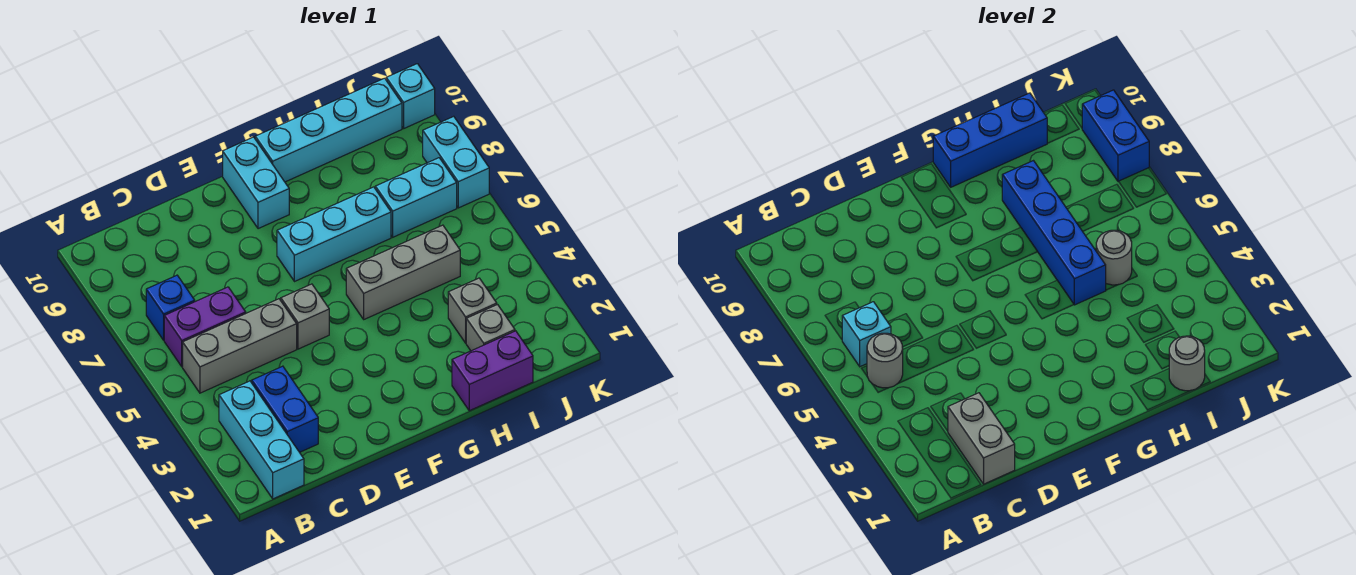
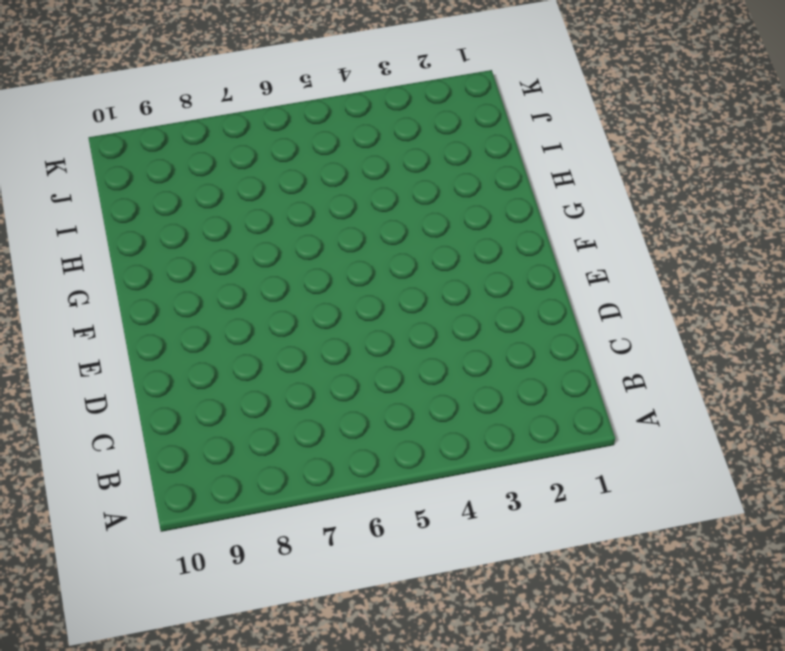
none -> cyan 1x3 brick [219,381,304,499]
none -> grey 1x3 brick [183,299,297,393]
none -> purple 1x2 brick [164,287,246,367]

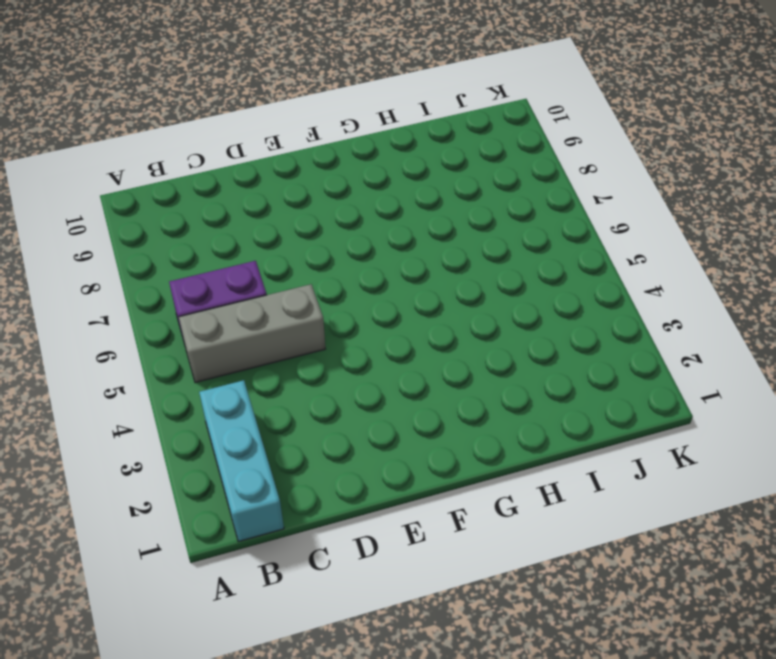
none -> blue 1x1 brick [146,275,195,340]
none -> blue 1x2 brick [252,366,318,452]
none -> grey 1x1 brick [281,284,329,349]

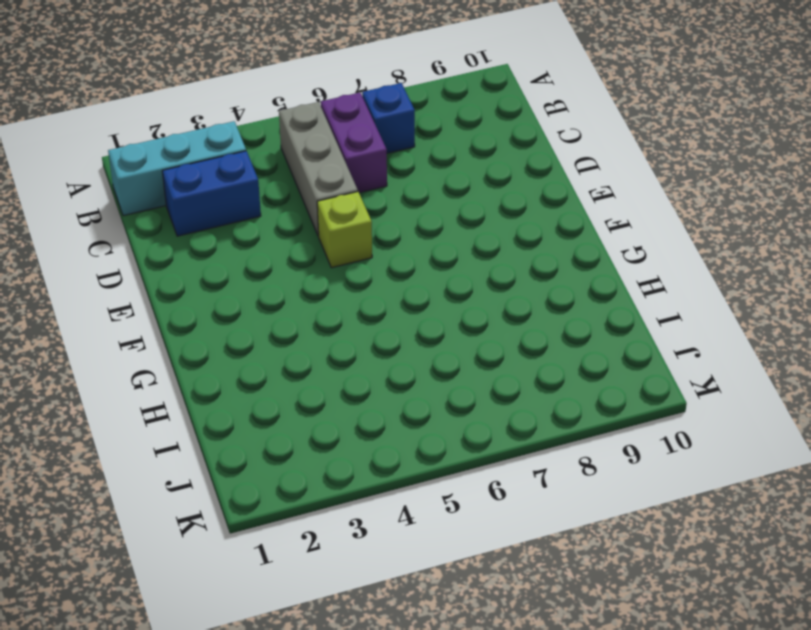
lime 1x1 brick [317,192,372,268] -> grey 1x1 brick [281,284,329,349]
none -> cyan 1x3 brick [277,187,391,282]
none -> cyan 1x2 brick [223,137,289,229]
none -> grey 1x3 brick [346,225,460,319]

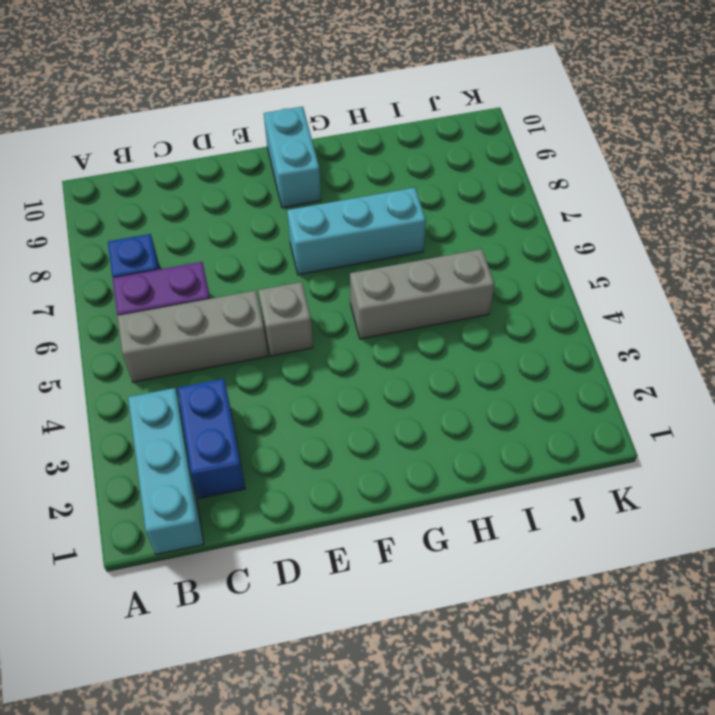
none -> cyan 1x4 brick [255,78,402,182]
none -> purple 1x2 brick [452,331,533,411]
none -> grey 1x1 brick [466,305,515,351]

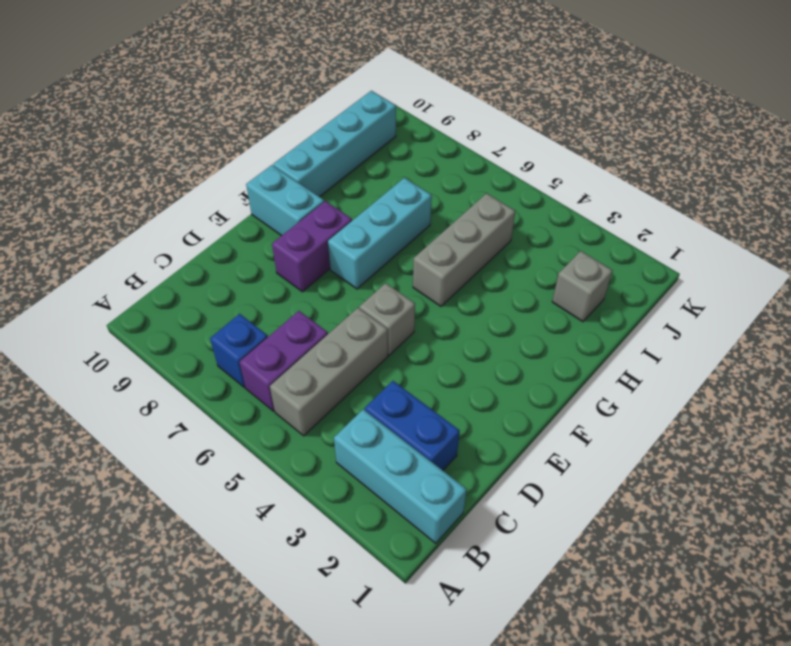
purple 1x2 brick [272,201,352,292] -> purple 1x2 brick moved to [452,331,533,411]
none -> grey 1x1 brick [448,278,497,343]
none -> cyan 1x2 brick [375,158,457,237]
none -> cyan 1x2 brick [423,116,489,208]

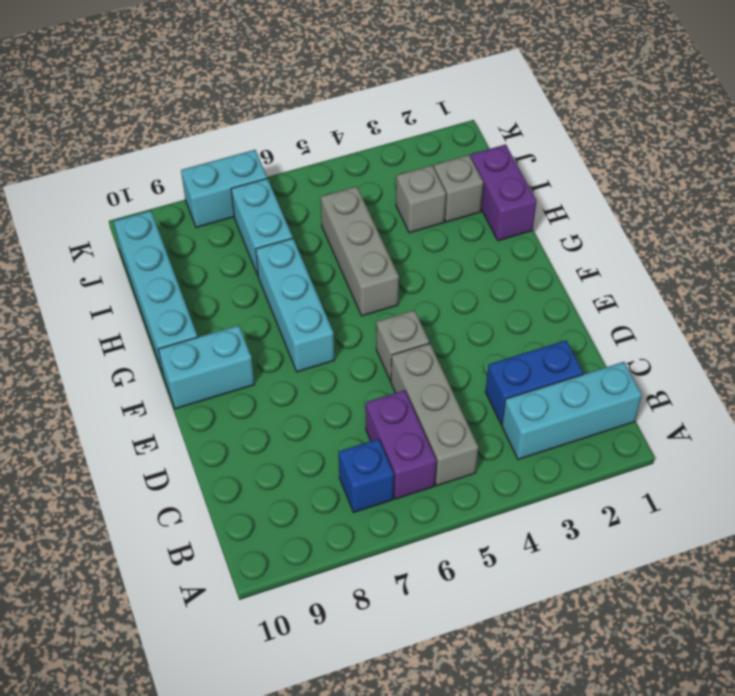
none -> cyan 1x1 brick [386,64,435,128]
none -> grey 1x1 round brick [867,333,903,388]
none -> cyan 1x1 brick [842,302,891,367]

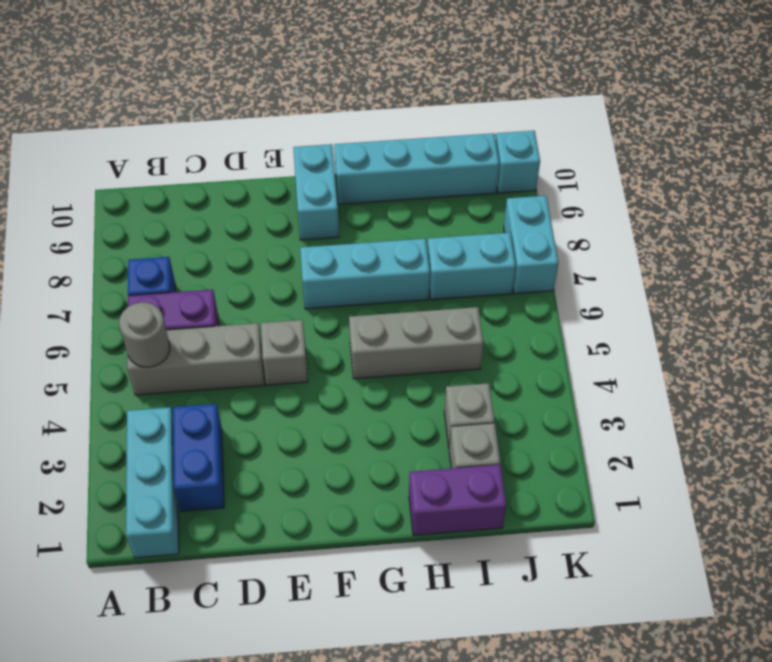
none -> cyan 1x1 brick [842,302,891,367]
none -> grey 1x2 brick [948,393,1015,484]
none -> blue 1x3 brick [933,93,1047,187]

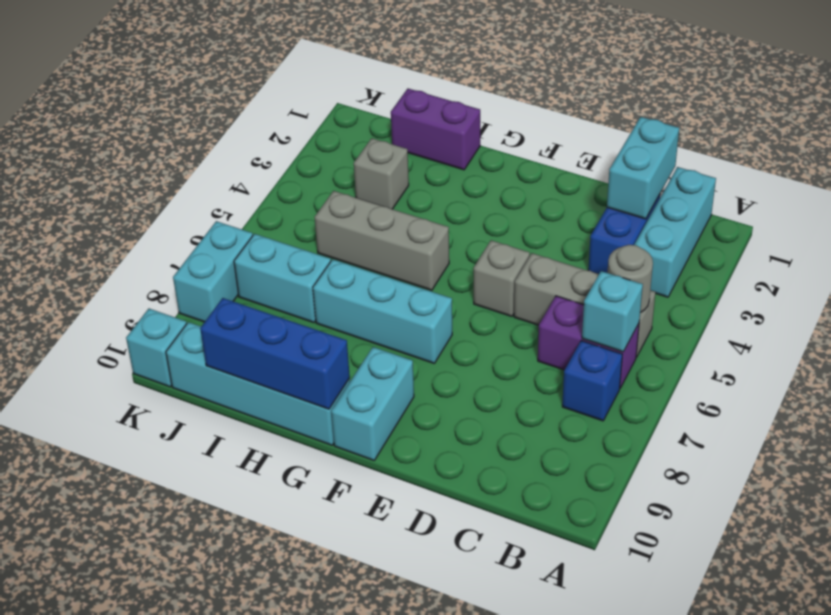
cyan 1x2 brick [607,117,679,219] -> grey 1x2 brick [948,393,1015,484]
none -> grey 1x1 brick [466,305,515,351]
none -> blue 1x4 brick [1002,161,1106,305]
none -> grey 1x1 round brick [1169,336,1205,391]

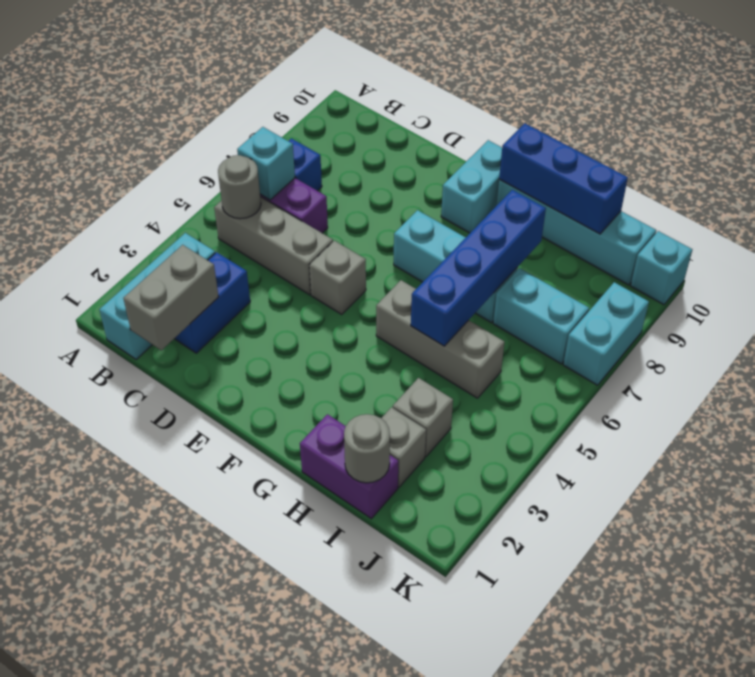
none -> grey 1x1 round brick [1096,230,1132,285]
none -> blue 1x2 brick [1082,90,1149,182]

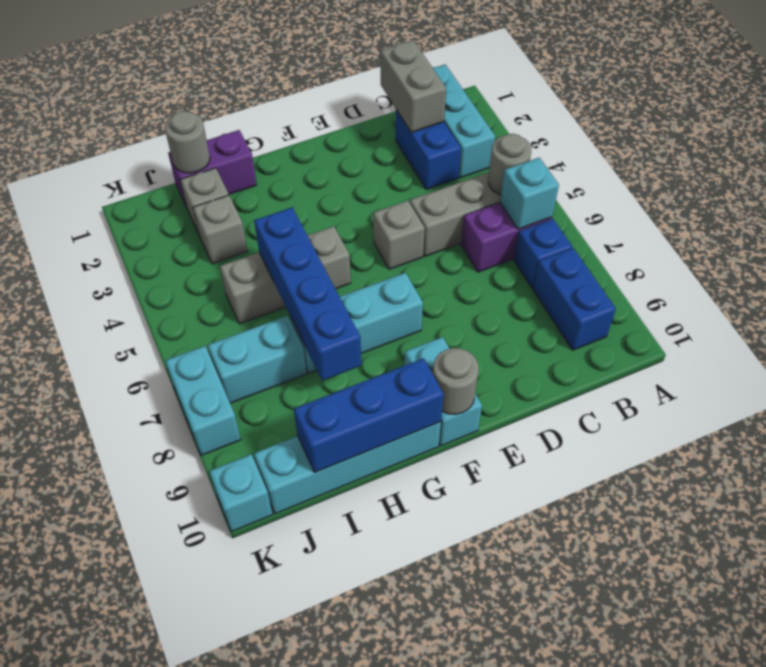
blue 1x2 brick [533,248,616,350] -> blue 1x2 brick moved to [1082,90,1149,182]
grey 1x1 round brick [433,348,479,414] -> grey 1x1 round brick moved to [1096,230,1132,285]

